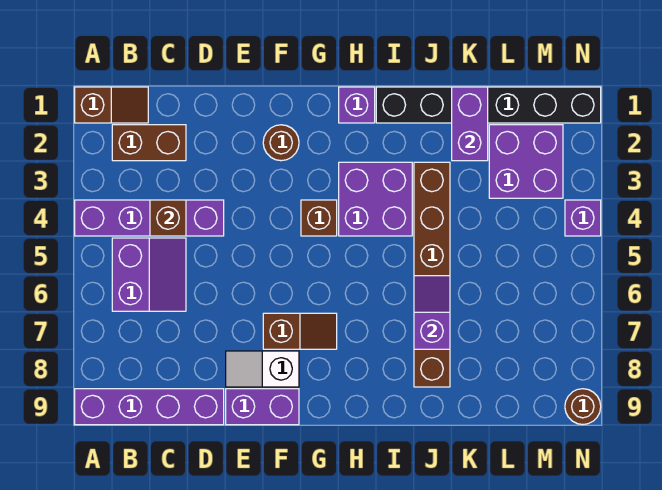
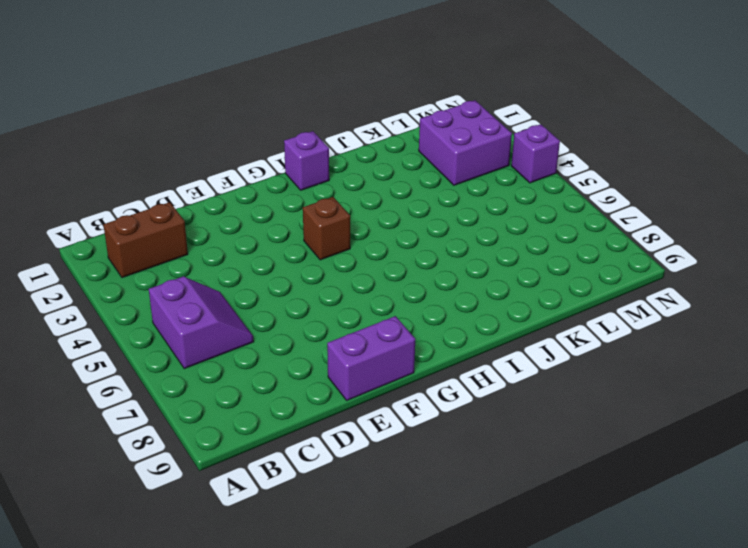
none -> brown 1x2 slope [75,87,148,123]
none -> purple 1x4 brick [75,200,224,236]
none -> purple 1x4 brick [75,389,224,425]

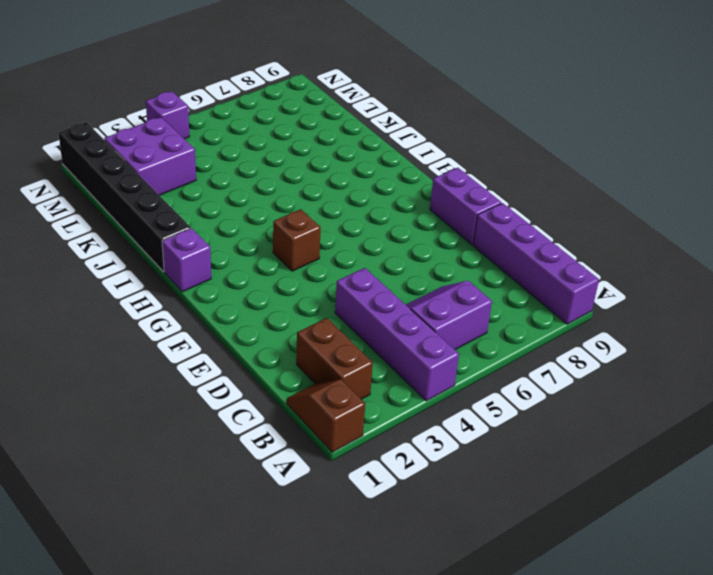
none -> white 1x2 slope [226,351,299,387]
none -> brown 1x1 round brick [263,125,299,161]
none -> brown 1x2 slope [263,313,337,349]

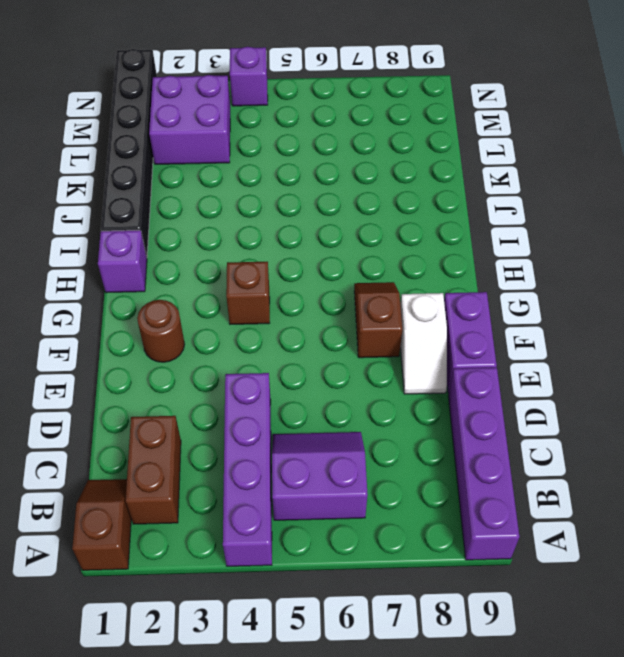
none -> purple 2x2 brick [339,162,412,236]
none -> brown 1x6 brick [414,162,450,387]
none -> brown 1x1 round brick [565,389,601,425]

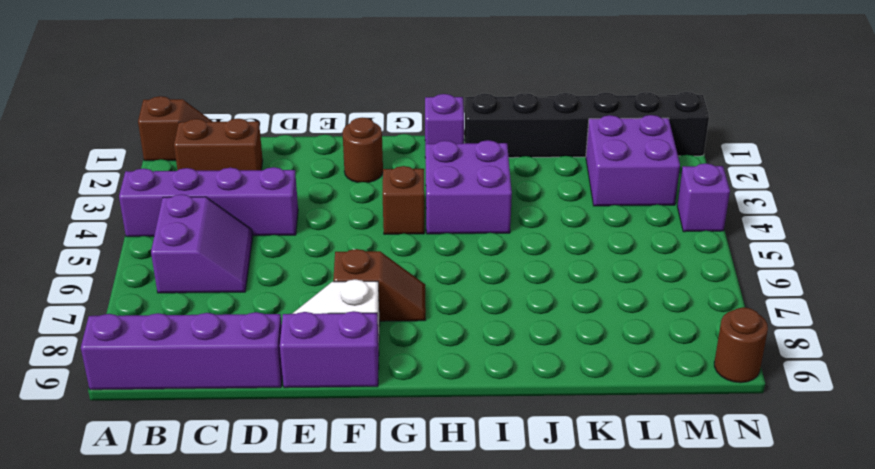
none -> brown 1x6 brick [414,162,450,387]
none -> brown 1x1 brick [150,200,186,236]
none -> purple 1x2 slope [414,276,450,349]

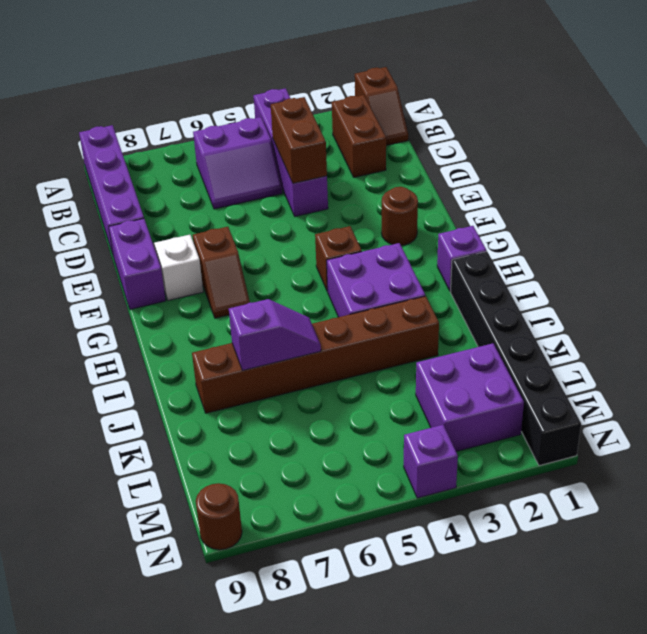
brown 1x2 brick [271,97,327,183] -> brown 1x1 brick [150,200,186,236]
none -> purple 1x2 brick [452,87,488,161]

